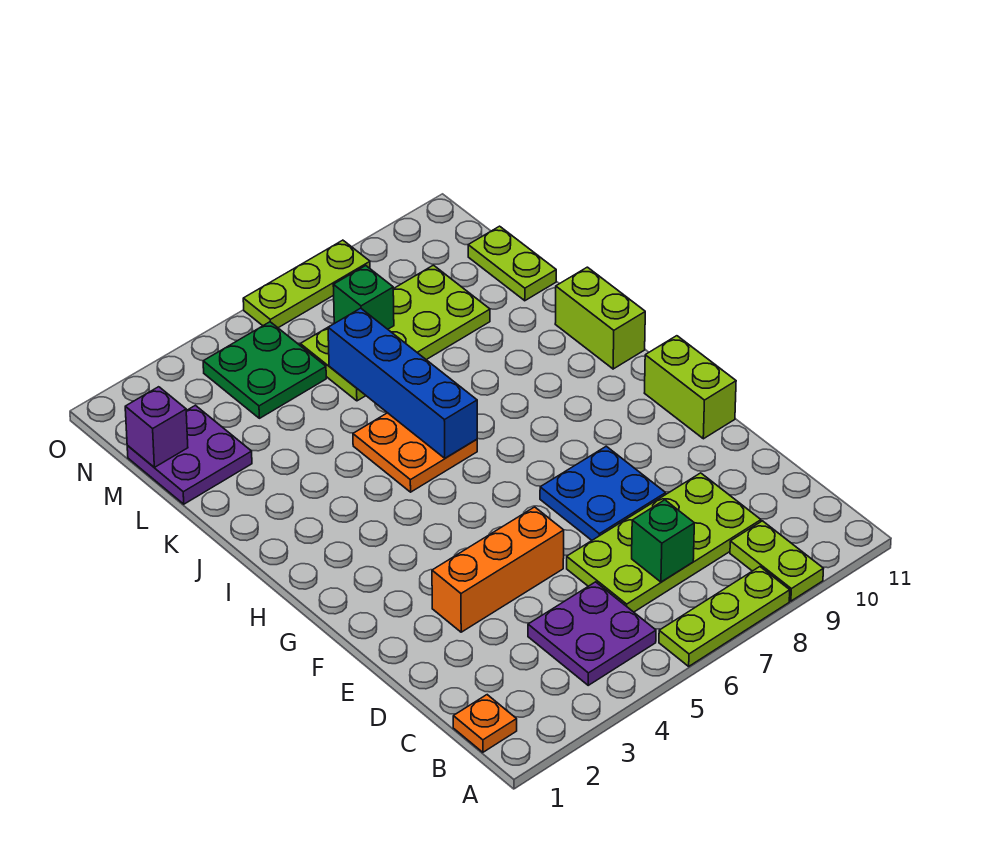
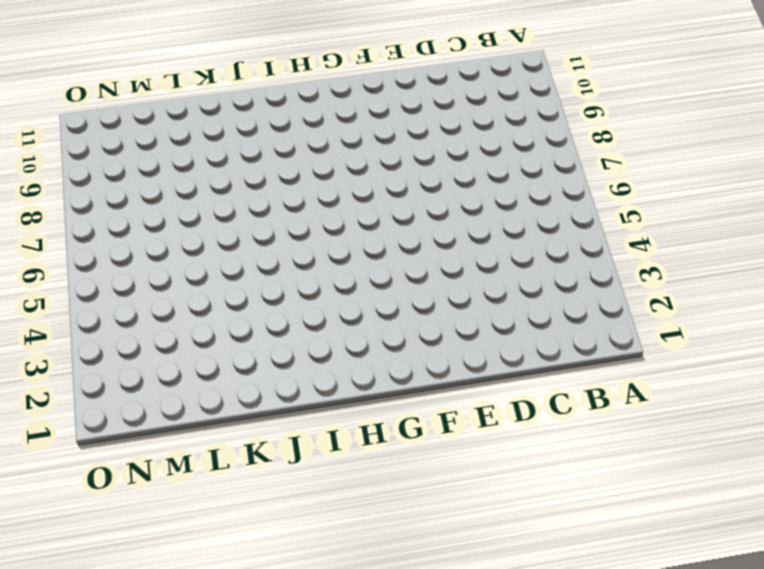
none -> lime 1x3 plate [659,567,790,666]
none -> lime 1x2 plate [730,521,824,601]
none -> orange 1x1 plate [453,695,517,752]

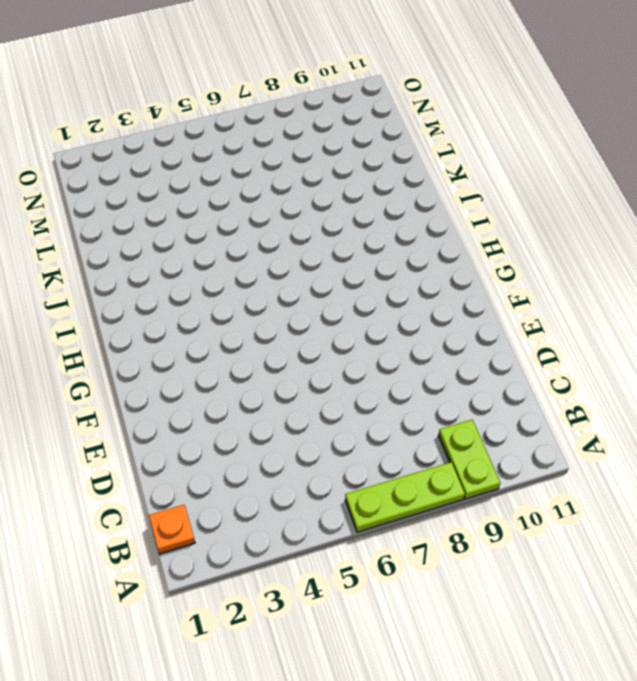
none -> purple 2x2 plate [528,582,656,685]
none -> lime 2x4 plate [567,473,761,612]
none -> orange 1x3 brick [432,507,564,632]

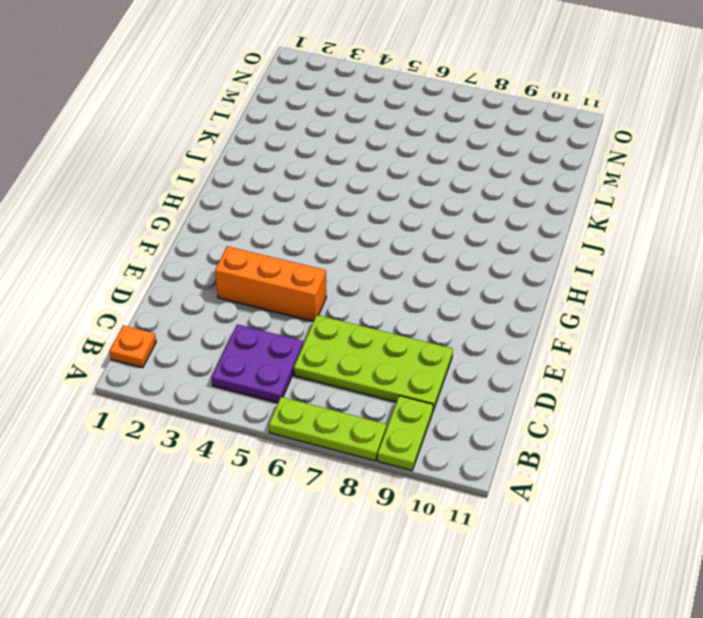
none -> blue 2x2 plate [540,446,666,540]
none -> lime 1x2 brick [645,336,736,439]
none -> orange 2x2 plate [353,413,477,492]

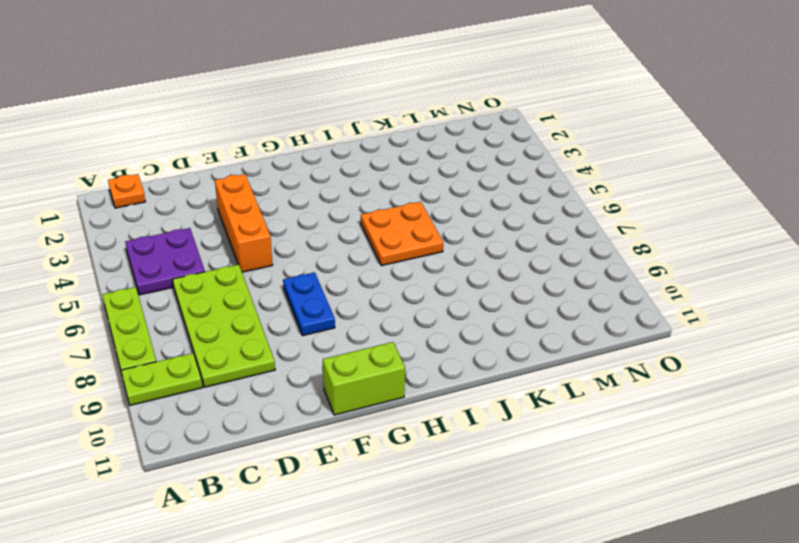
blue 1x2 plate [283,272,335,336] -> blue 2x2 plate [540,446,666,540]
none -> lime 1x2 brick [555,267,645,369]
none -> purple 2x2 plate [127,405,252,504]
none -> lime 2x4 plate [300,265,490,401]

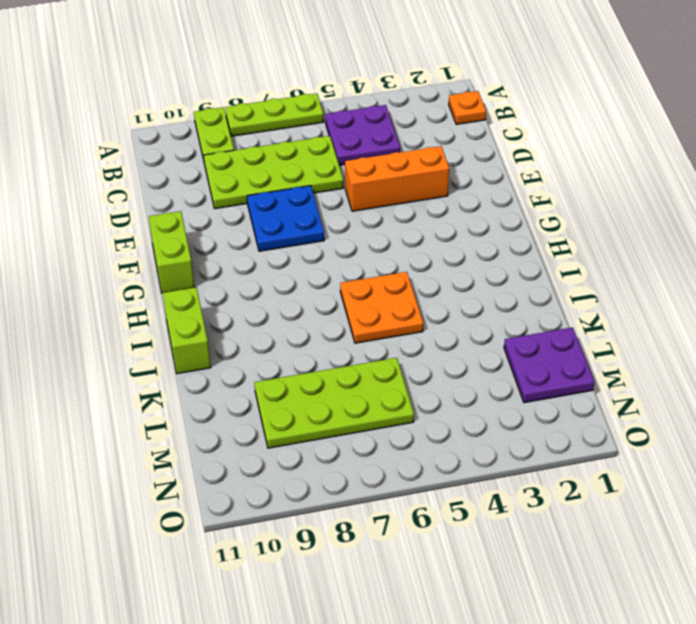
none -> lime 1x2 plate [468,226,556,301]
none -> green 2x2 plate [203,322,326,418]
none -> lime 1x3 plate [243,240,370,328]

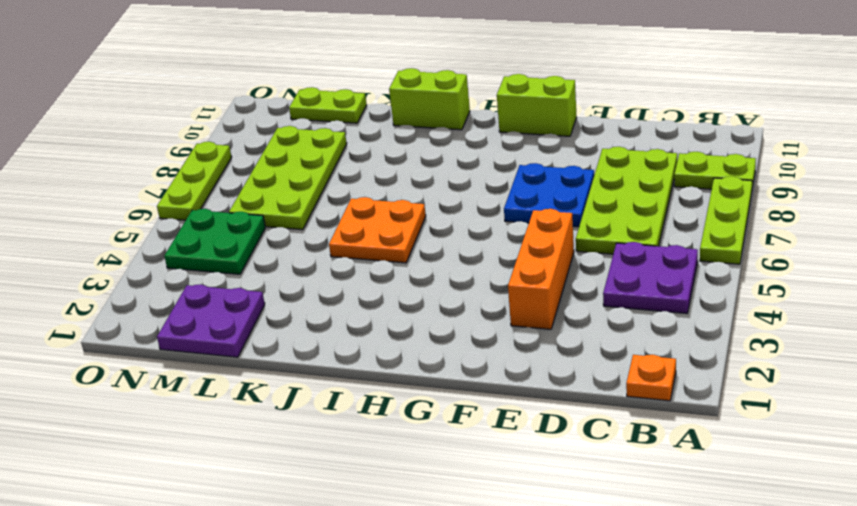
none -> green 1x1 brick [632,500,694,582]
none -> blue 1x4 brick [328,308,477,458]
none -> purple 1x1 brick [125,387,188,467]

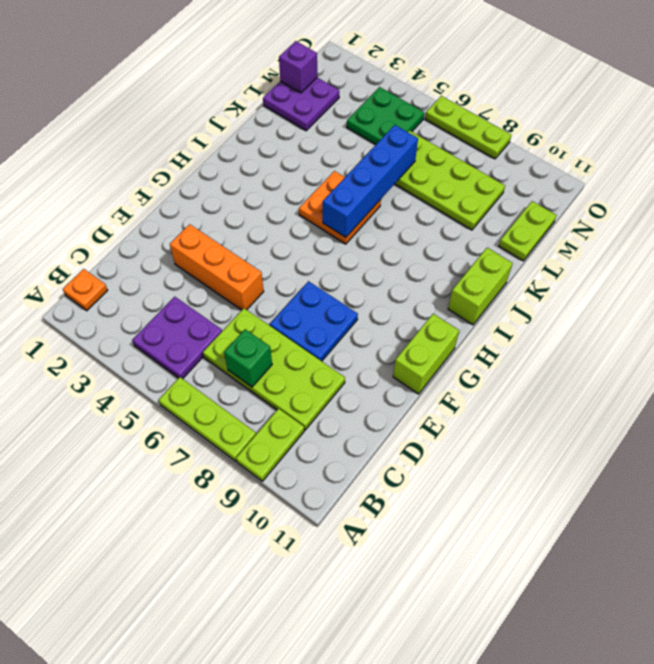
none -> green 1x1 brick [333,266,394,329]

